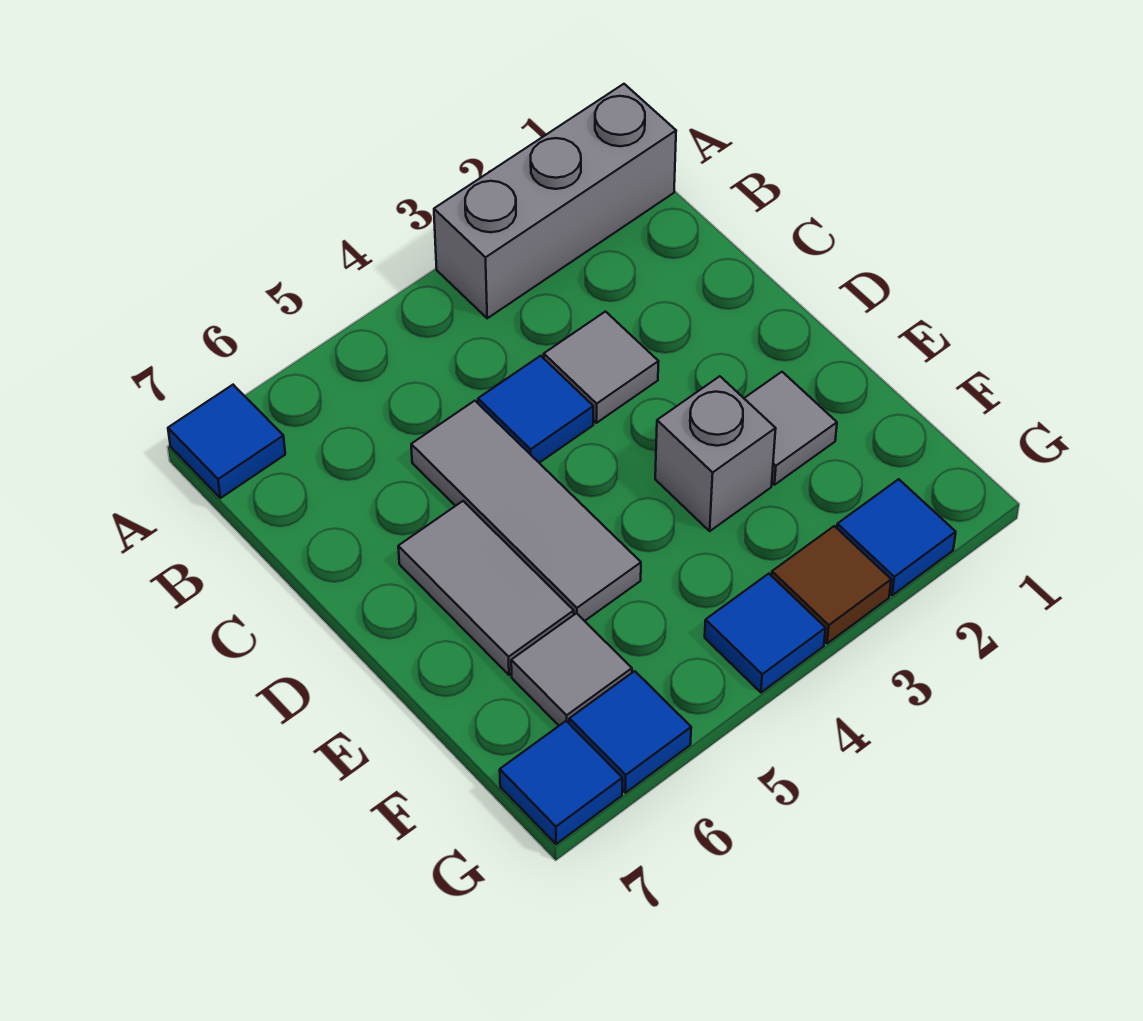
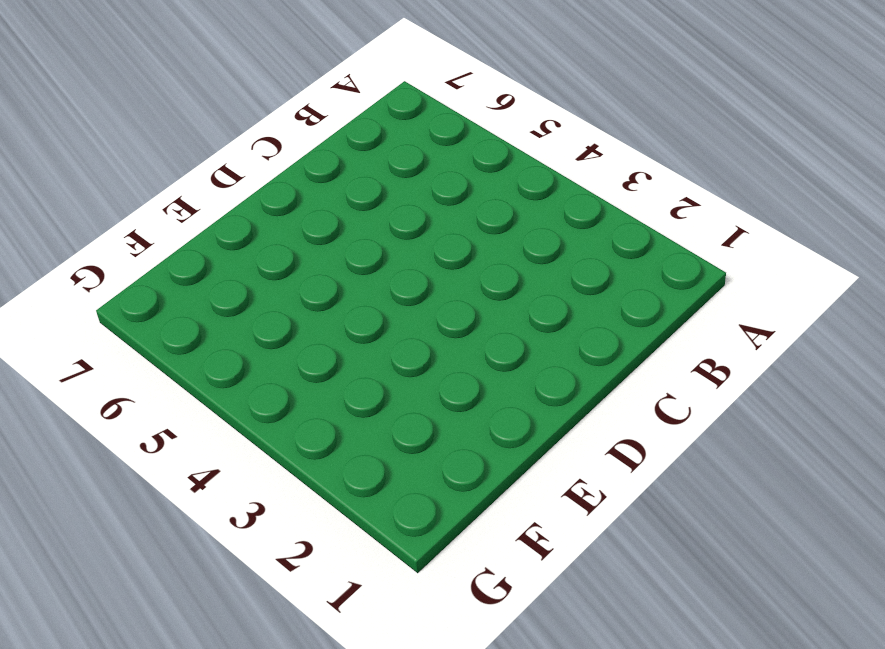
none -> grey 1x3 brick [434,84,676,318]
none -> blue 1x1 tile [168,385,285,498]
none -> grey 1x1 tile [544,312,659,423]

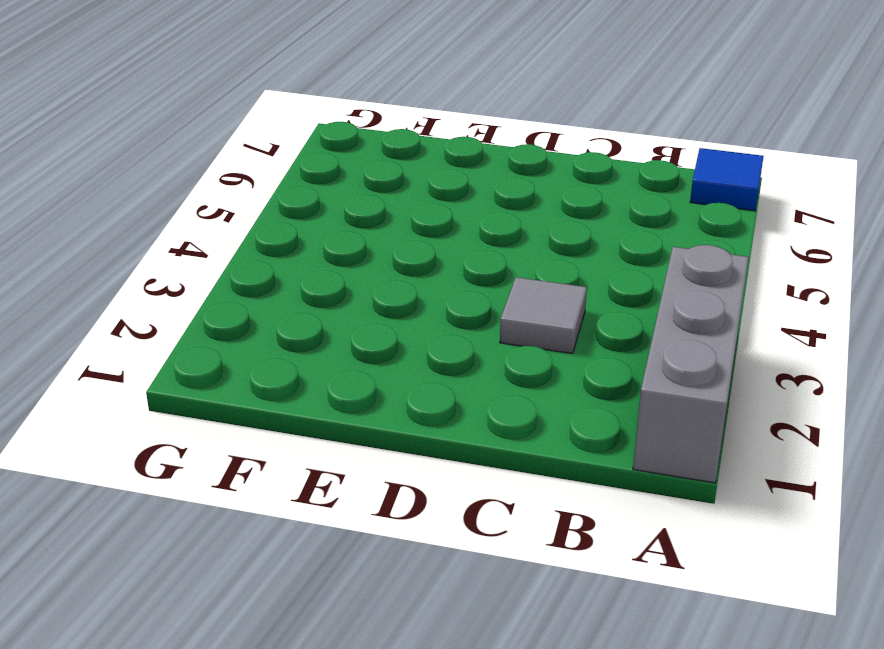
none -> blue 1x1 tile [478,356,593,463]
none -> grey 1x3 tile [411,401,641,621]
none -> grey 1x2 tile [398,501,574,675]

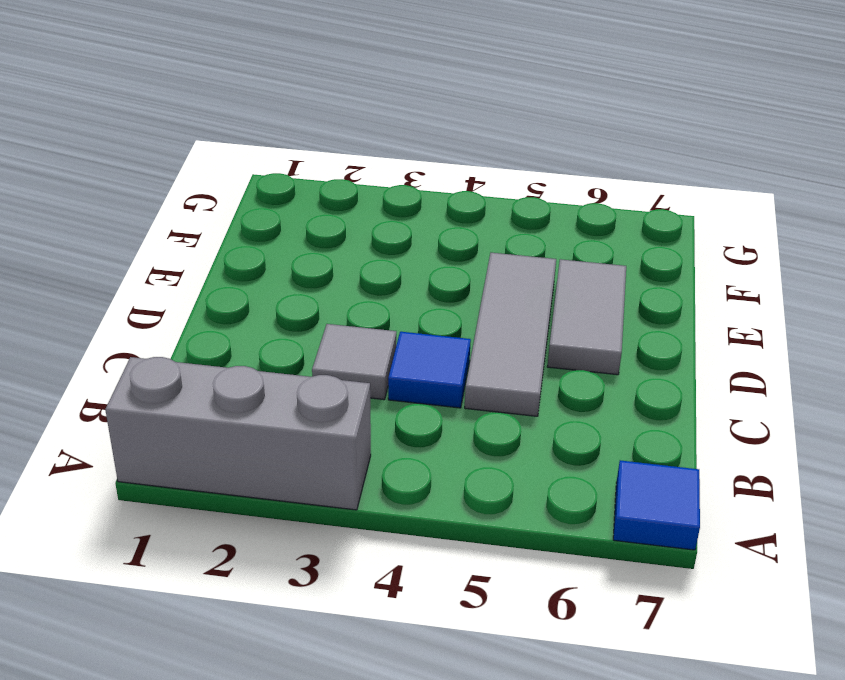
none -> grey 1x1 tile [744,372,837,485]
none -> grey 1x1 brick [655,376,776,531]
none -> grey 1x1 tile [511,613,632,726]

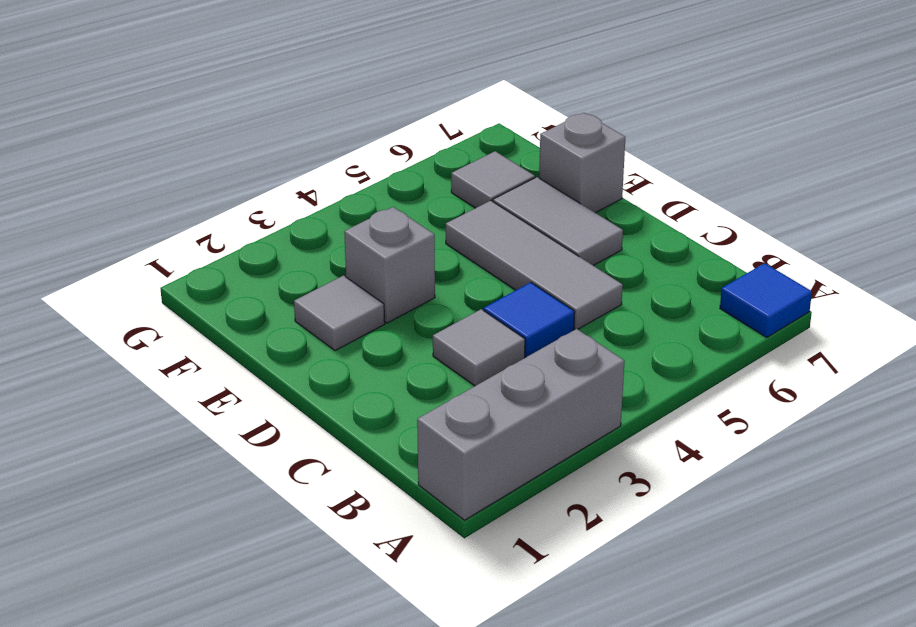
grey 1x1 brick [539,113,625,213] -> none
none -> blue 1x1 tile [837,479,956,595]
none -> brown 1x1 tile [772,526,891,644]
none -> blue 1x1 tile [705,574,826,692]

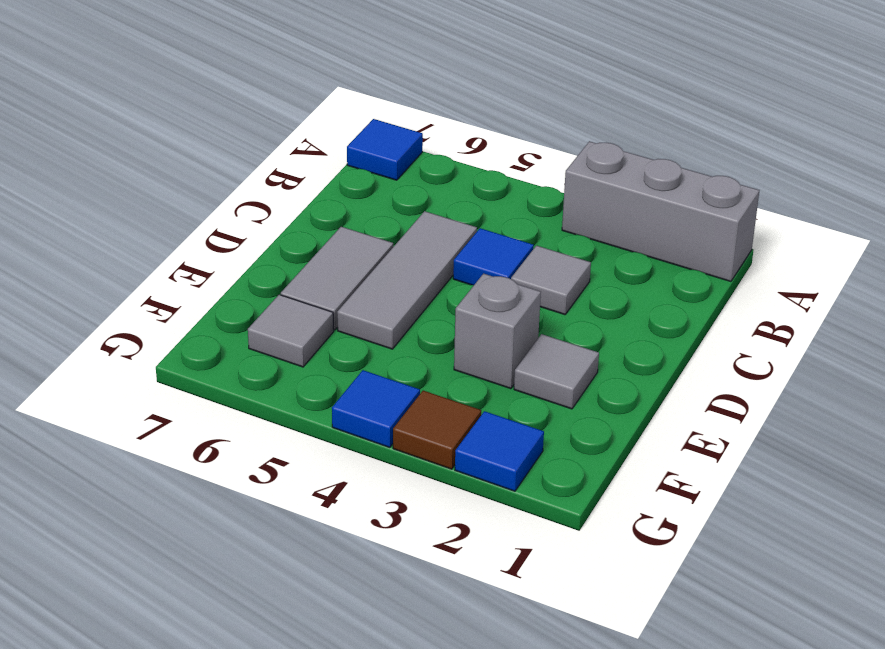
none -> blue 1x1 tile [569,671,691,793]
none -> blue 1x1 tile [500,721,622,844]

